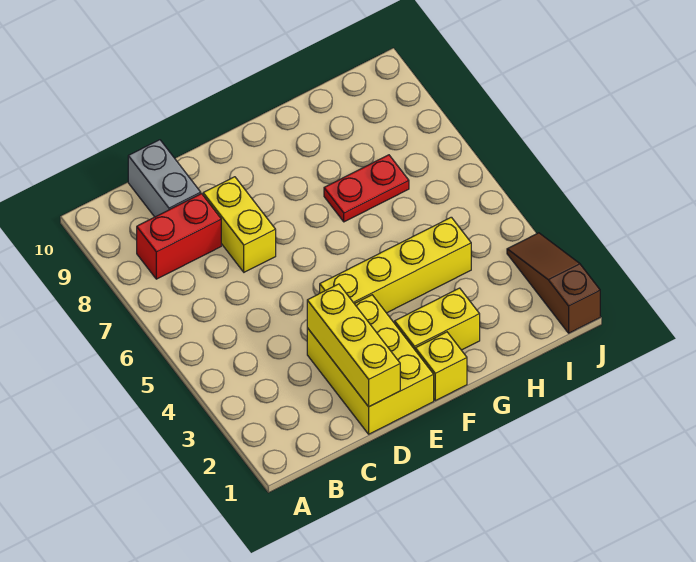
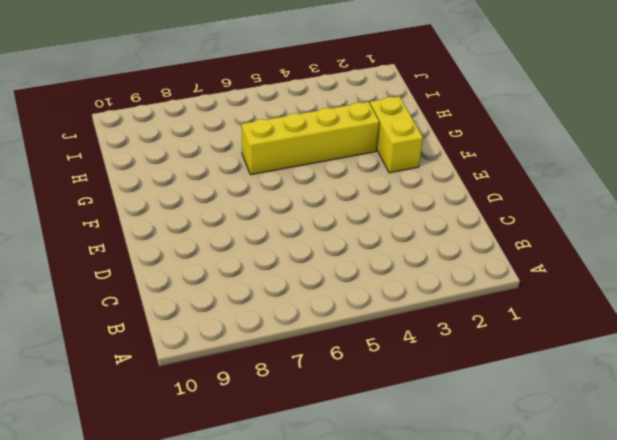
yellow 1x4 brick [242,102,379,175] -> yellow 1x4 brick turned to [320,217,471,313]
none -> red 1x2 brick [137,194,221,279]
none -> grey 1x2 brick [128,140,201,217]

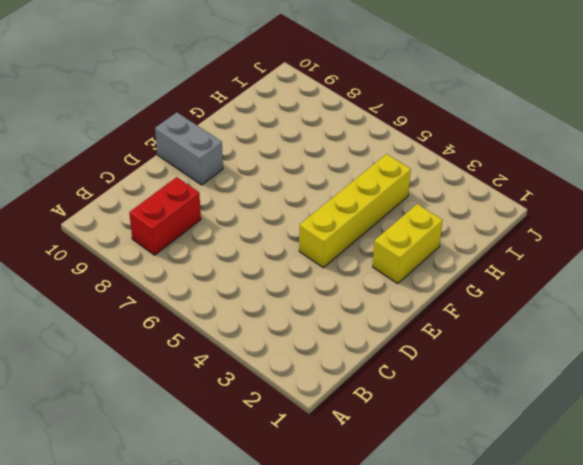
grey 1x2 brick [155,112,223,185] -> grey 1x2 brick moved to [128,140,201,217]
none -> yellow 2x3 brick [307,295,434,434]
none -> yellow 1x2 brick [203,177,276,272]

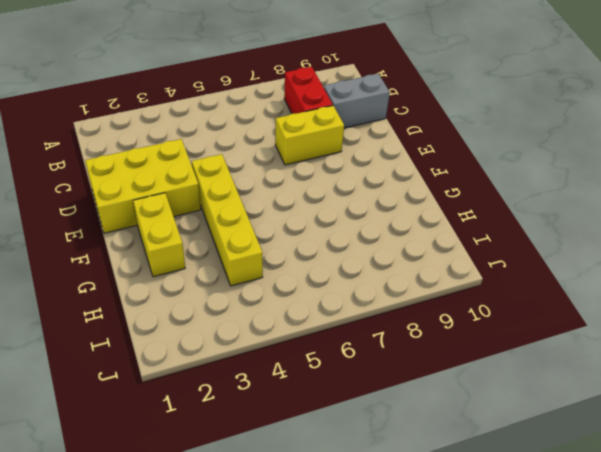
none -> yellow 1x1 brick [415,332,467,401]
none -> red 1x2 plate [324,155,409,222]

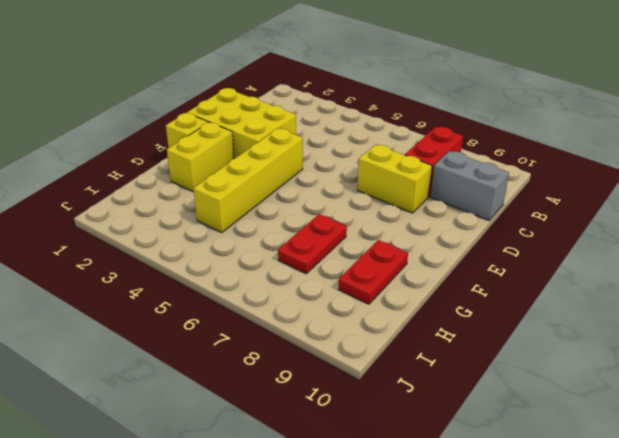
red 1x2 plate [339,240,408,304] -> none
none -> brown 1x3 slope [507,233,600,333]
none -> yellow 1x3 brick [307,284,400,407]

